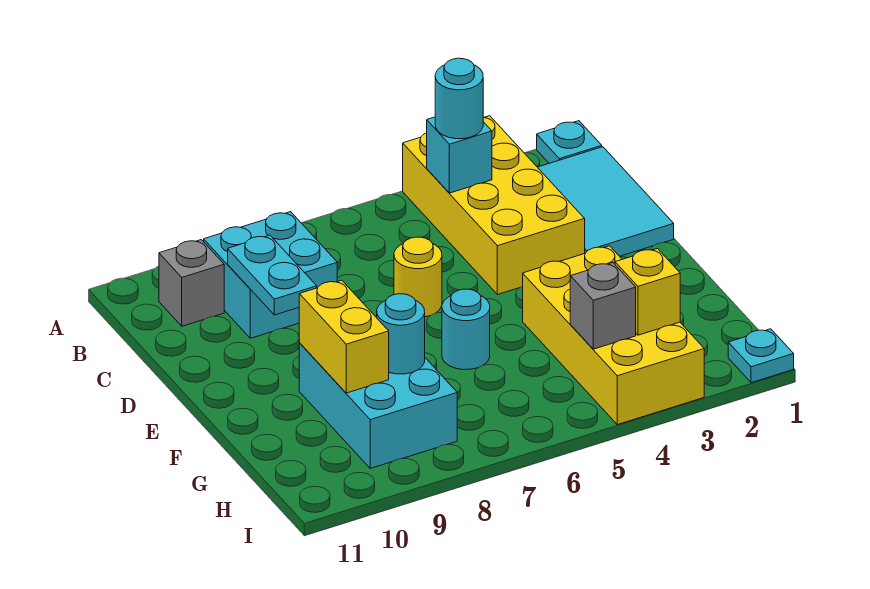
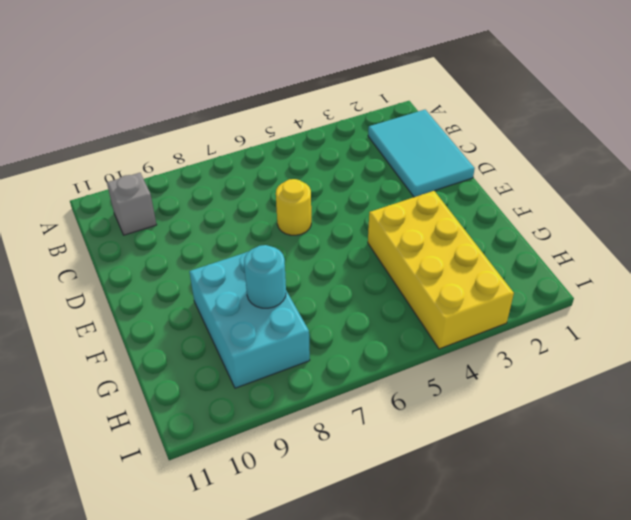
none -> cyan 1x1 plate [537,121,602,163]
none -> yellow 2x4 brick [403,116,585,295]
none -> cyan 2x2 brick [204,212,337,338]

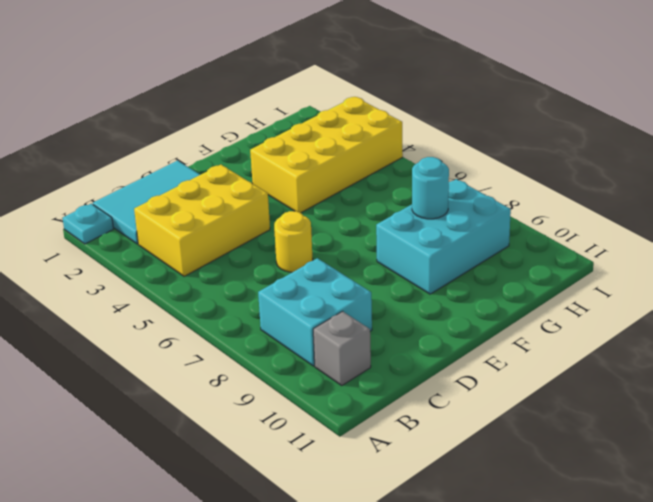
yellow 2x3 brick [134,165,270,276] -> yellow 2x4 brick [403,116,585,295]
none -> cyan 1x1 round brick [442,289,490,370]
none -> cyan 1x1 plate [728,329,794,383]
none -> cyan 1x1 brick [427,117,492,193]

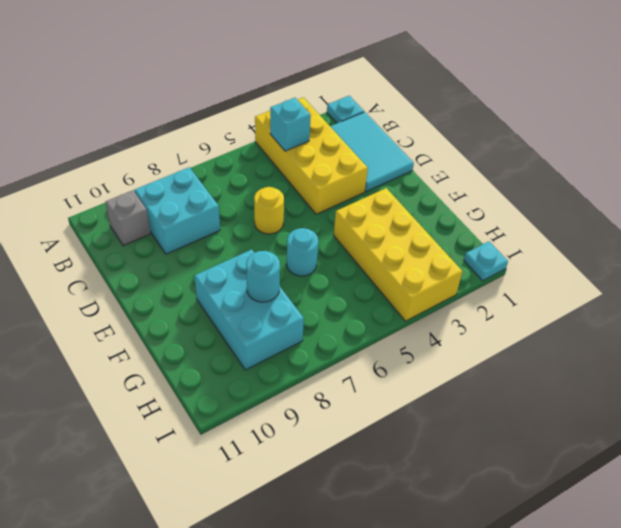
none -> cyan 1x2 plate [228,235,317,315]
none -> yellow 1x2 brick [299,280,389,393]
none -> yellow 1x1 brick [615,249,680,335]

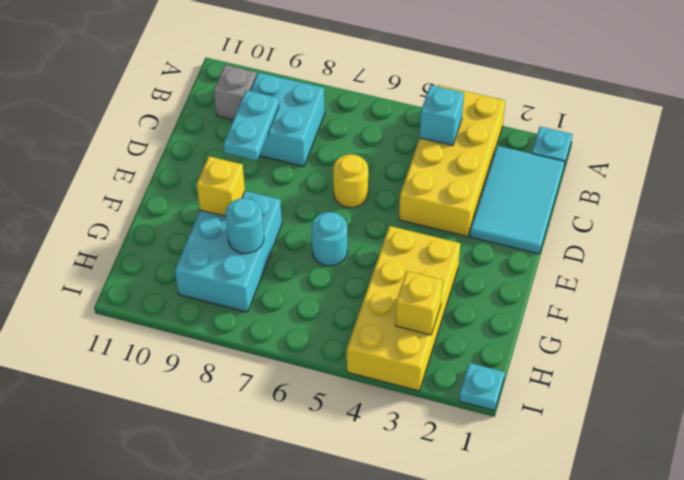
yellow 1x1 brick [197,156,245,216] -> yellow 1x2 brick [299,280,389,393]
none -> grey 1x1 brick [570,263,636,349]
none -> cyan 1x1 round brick [435,58,483,139]

